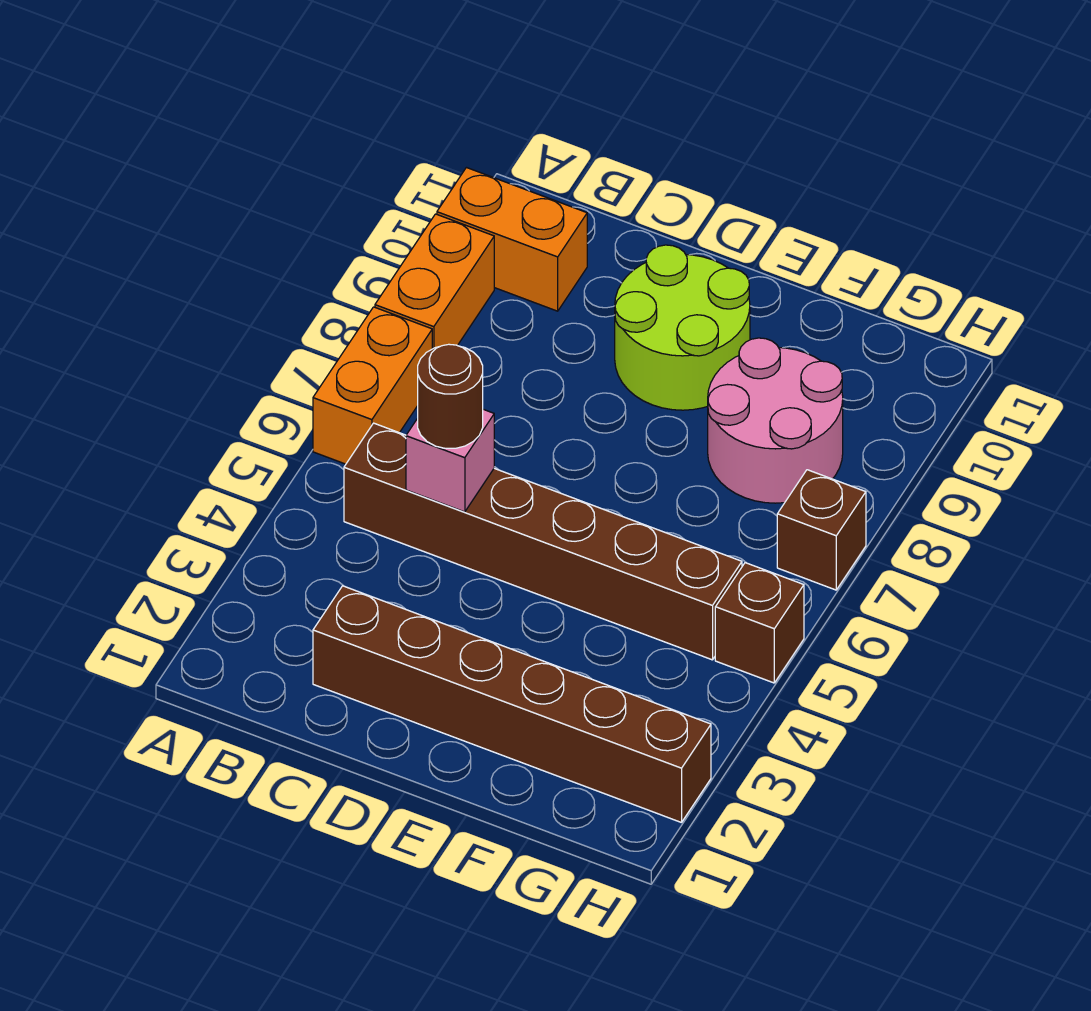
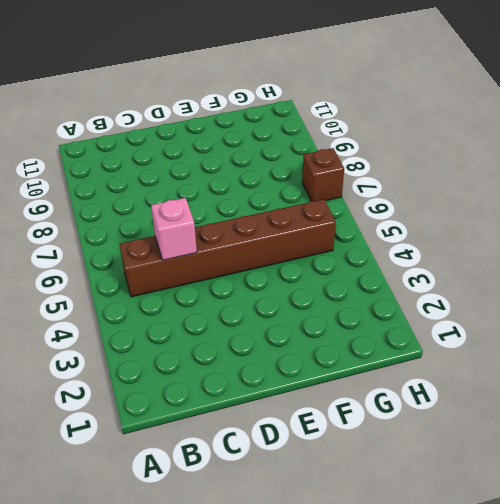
none -> orange 1x2 brick [313,307,432,464]
none -> orange 1x2 brick [375,214,494,349]

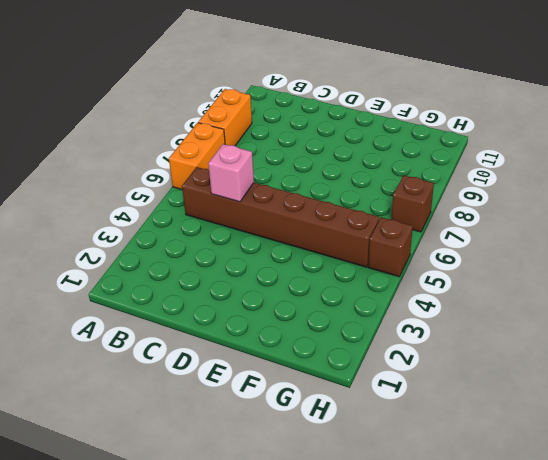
none -> orange 1x2 brick [437,168,587,311]
none -> brown 1x6 brick [313,586,711,823]

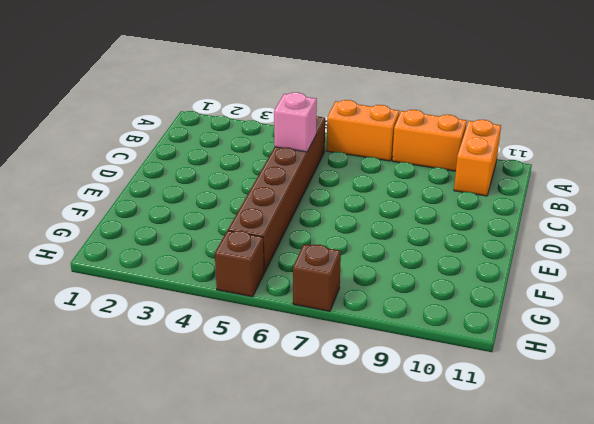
none -> brown 1x6 brick [313,586,711,823]
none -> lime 2x2 round brick [615,245,750,410]

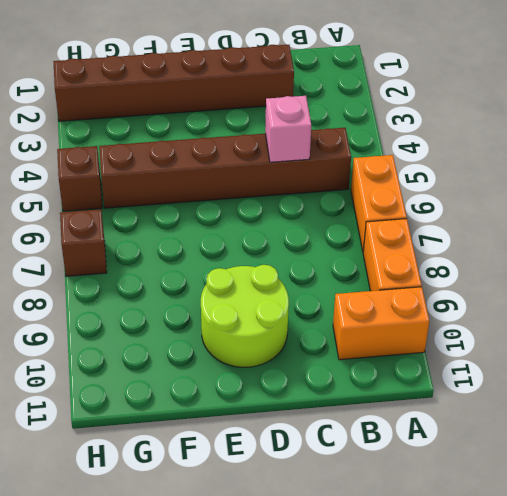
none -> pink 2x2 round brick [708,338,843,503]
none -> brown 1x1 round brick [418,344,483,448]

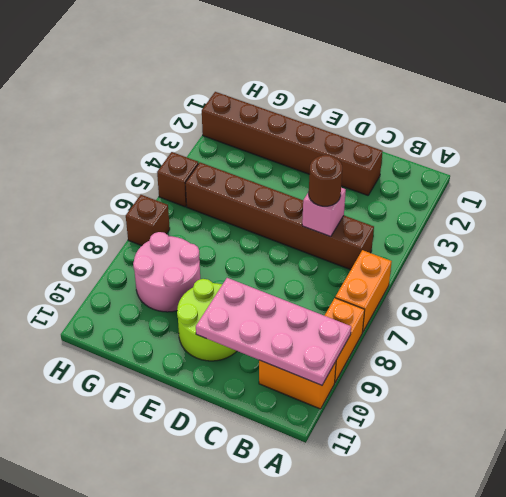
pink 2x4 plate [196,278,351,385] -> none

